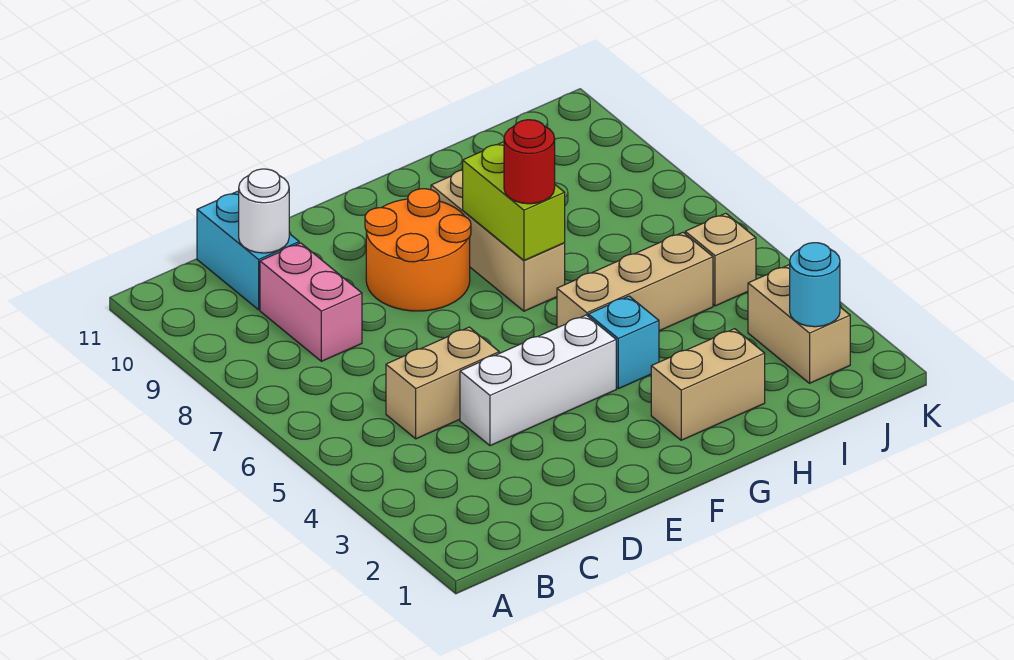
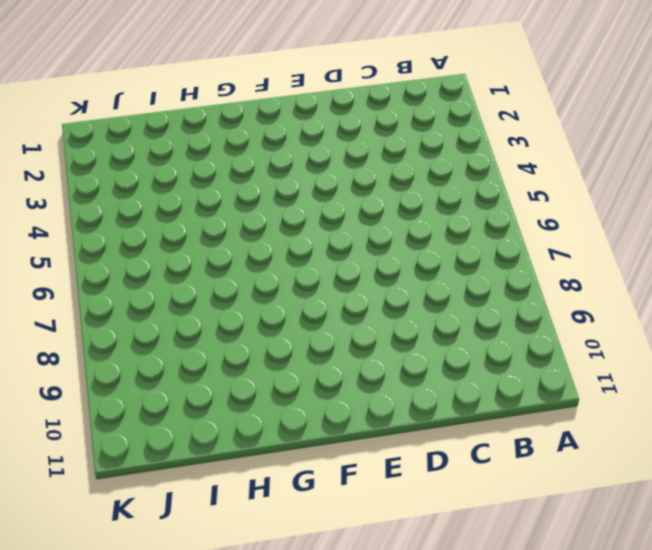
none -> tan 1x2 brick [386,327,499,439]
none -> pink 1x2 brick [260,243,362,361]
none -> cyan 1x2 brick [197,191,299,310]

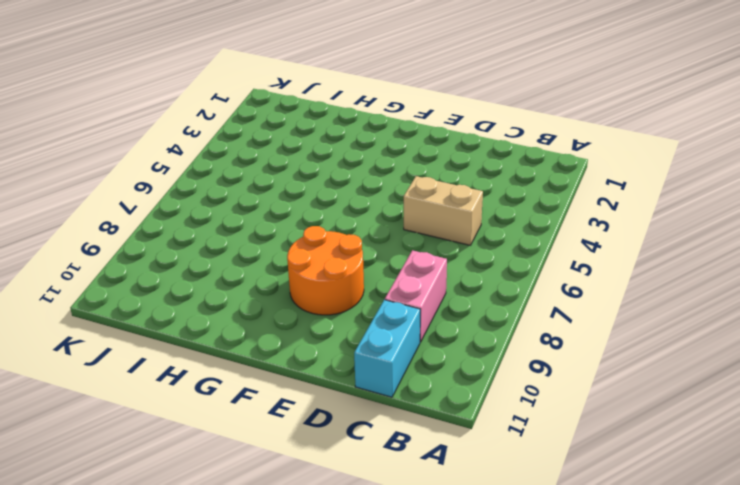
none -> white 1x3 brick [460,315,616,446]
none -> tan 1x2 brick [651,329,765,440]
none -> cyan 1x1 brick [588,296,659,389]

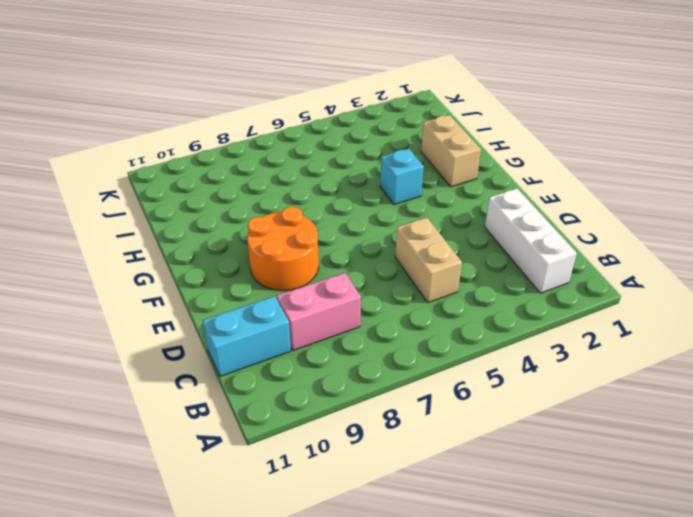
white 1x3 brick [485,188,577,293] -> white 1x3 brick moved to [460,315,616,446]
none -> tan 1x3 brick [557,232,713,331]
none -> tan 1x3 brick [431,170,565,311]
none -> tan 1x2 brick [748,265,850,383]

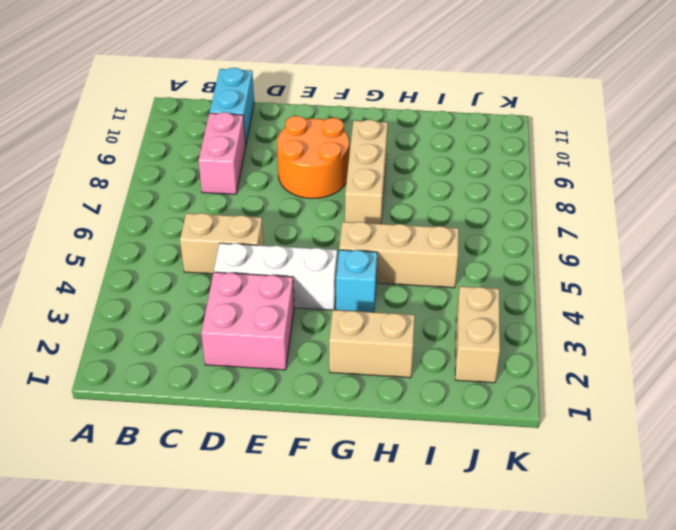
pink 2x2 brick [201,272,294,370] -> none
none -> tan 1x1 brick [685,213,756,306]
none -> white 1x1 round brick [239,169,289,253]
none -> lime 1x2 brick [463,142,565,260]

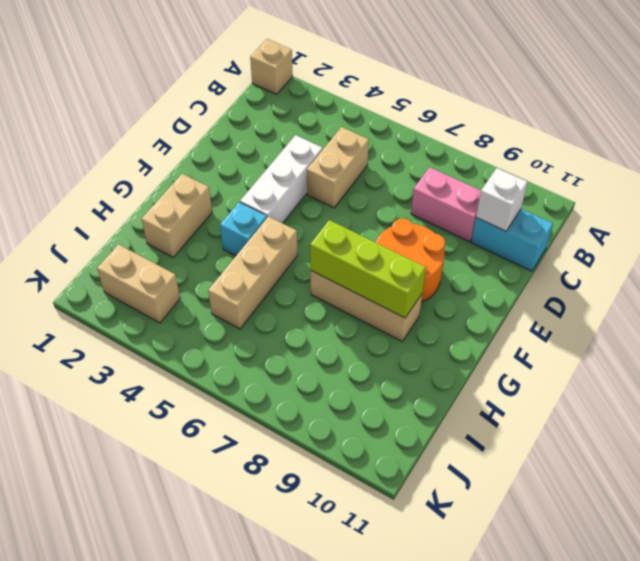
tan 1x1 brick [250,39,293,94] -> tan 1x1 brick moved to [685,213,756,306]
white 1x1 brick [476,168,528,231] -> white 1x1 round brick [239,169,289,253]
lime 1x3 brick [310,220,426,318] -> lime 1x2 brick [463,142,565,260]
none -> cyan 1x1 round brick [790,243,840,327]
none -> red 1x1 round brick [504,120,555,204]

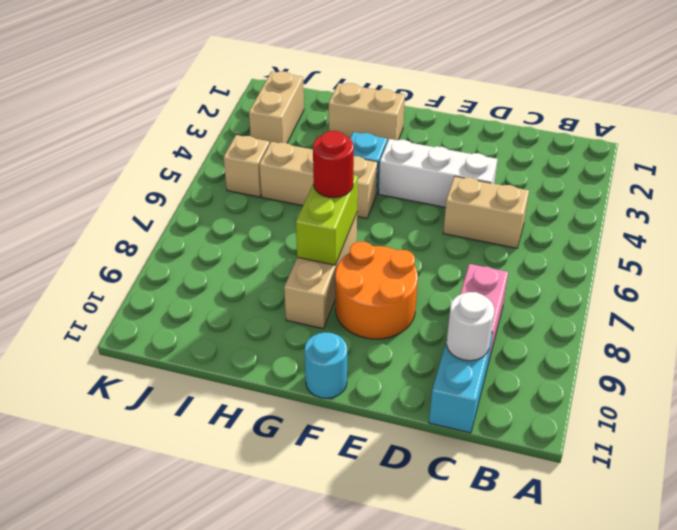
cyan 1x1 round brick [305,332,347,398] -> cyan 1x1 round brick moved to [790,243,840,327]

